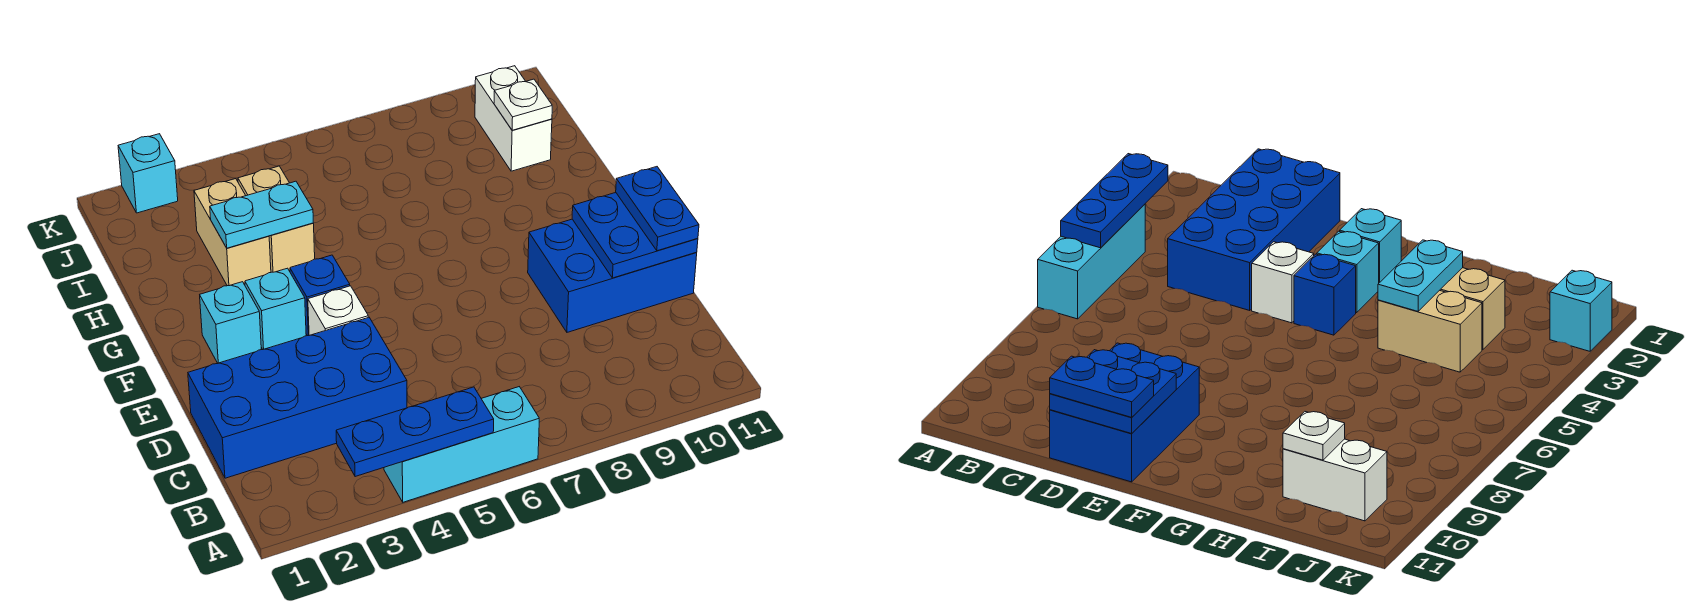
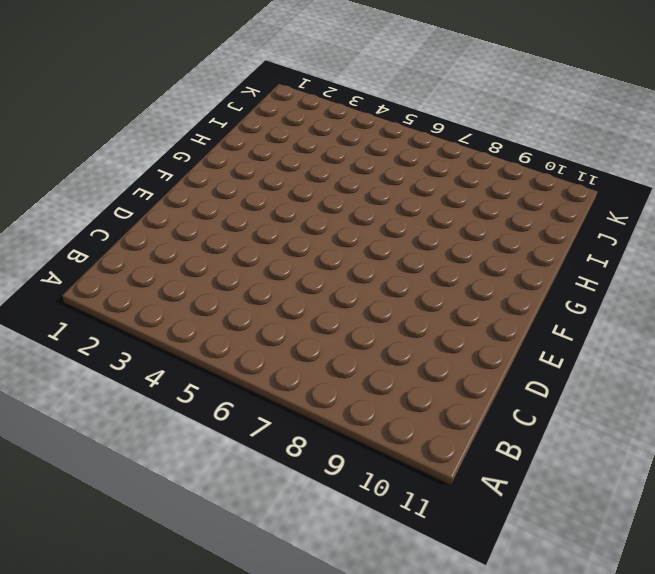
none -> cyan 1x3 brick [384,387,539,502]
none -> blue 2x4 brick [188,317,407,478]
none -> blue 2x3 brick [528,219,697,332]

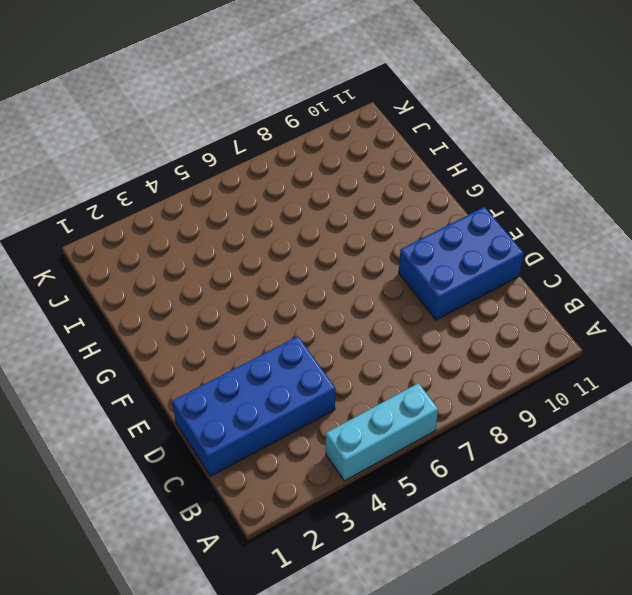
none -> white 1x1 brick [308,286,368,335]
none -> cyan 1x1 brick [200,282,261,363]
none -> cyan 1x1 brick [245,268,306,349]

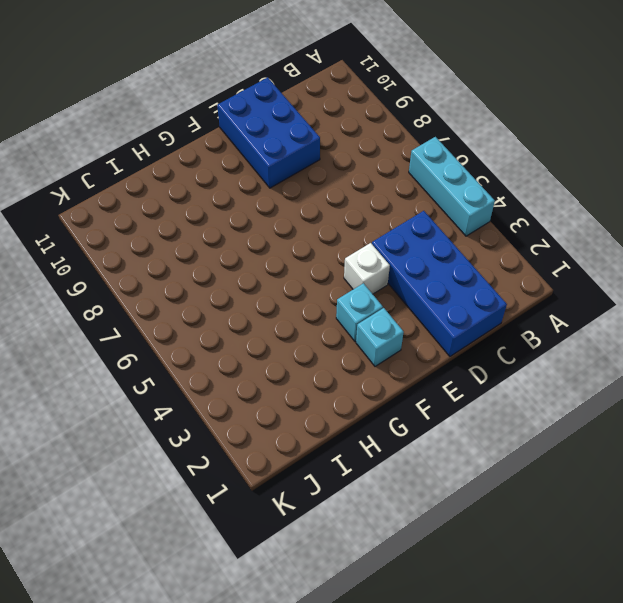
none -> blue 1x1 brick [290,255,350,336]
none -> tan 1x2 brick [194,179,271,286]
none -> tan 1x2 brick [238,166,315,272]

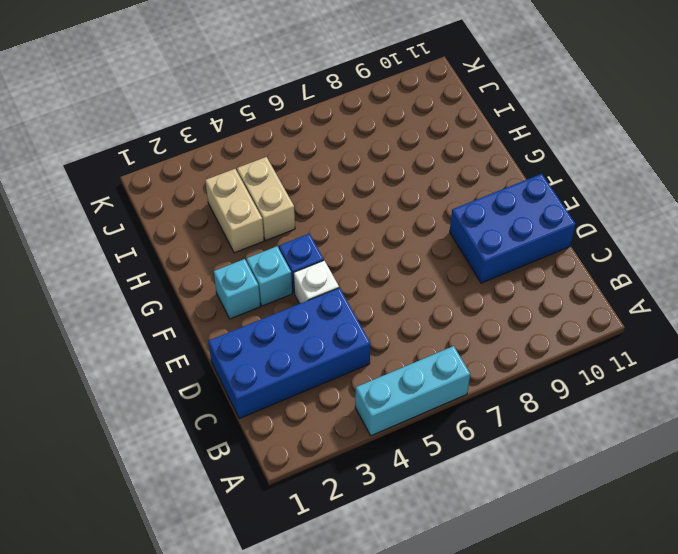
none -> white 1x2 brick [475,66,552,171]
none -> cyan 1x1 brick [118,134,178,213]
none -> blue 1x3 plate [336,387,494,477]

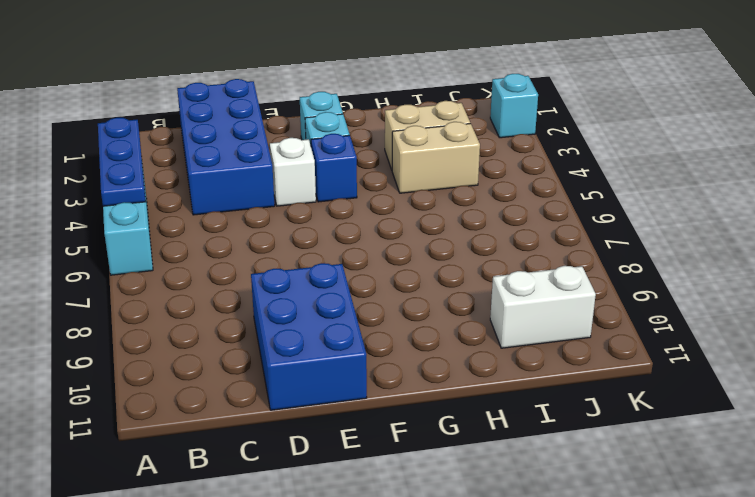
none -> blue 2x2 plate [572,192,698,278]
none -> cyan 1x2 plate [210,181,313,248]
none -> white 1x1 plate [494,79,552,130]

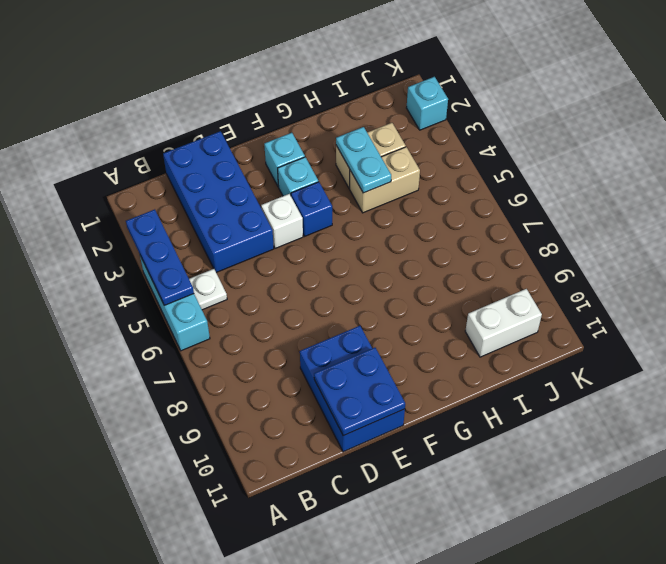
white 1x1 plate [189,269,227,310] -> white 1x1 plate moved to [494,79,552,130]
none -> blue 1x2 plate [616,167,699,251]

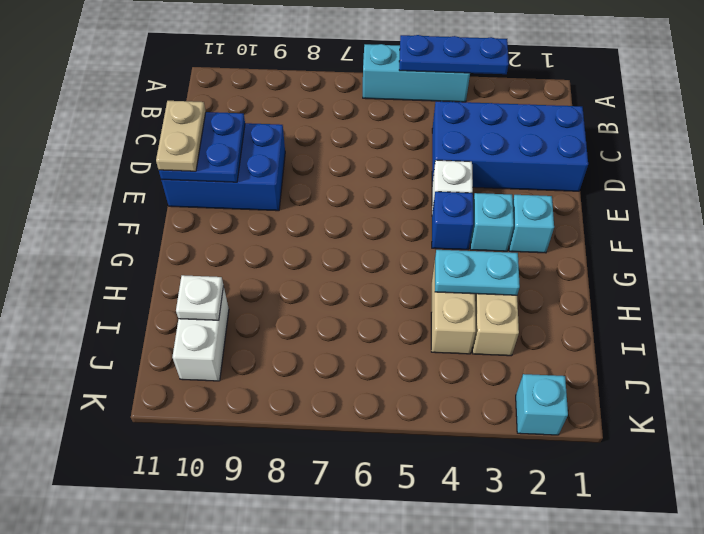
tan 1x2 plate [156,101,206,171] -> blue 1x2 plate [616,167,699,251]

